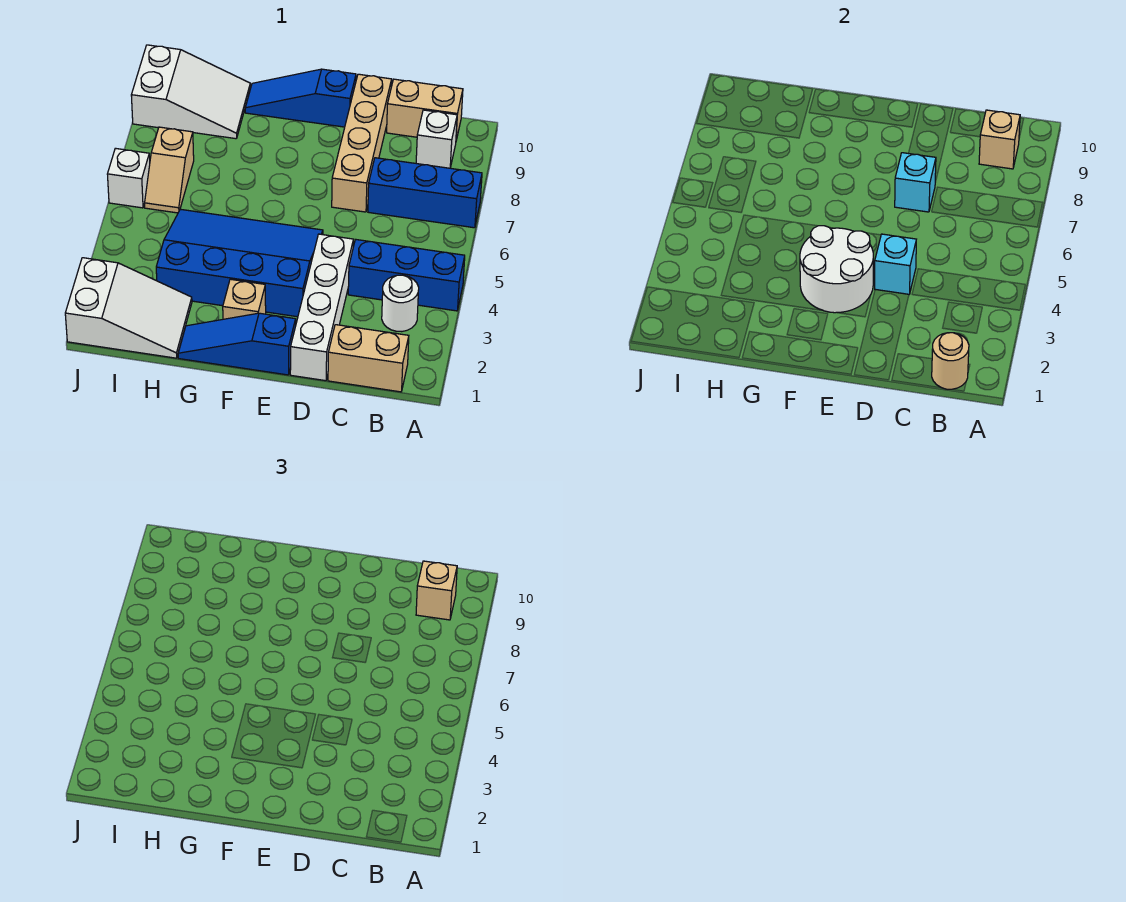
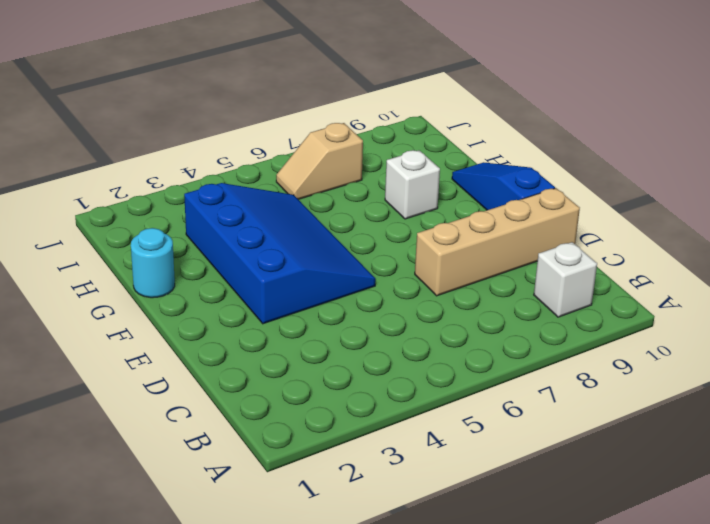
cyan 1x1 round brick [131,228,175,298] -> blue 1x3 slope [178,313,296,375]
white 1x1 brick [385,150,440,219] -> white 1x1 brick moved to [107,148,150,208]
none -> blue 1x3 brick [348,240,465,311]
none -> blue 1x3 brick [368,158,482,228]
none -> tan 1x2 brick [328,325,409,392]

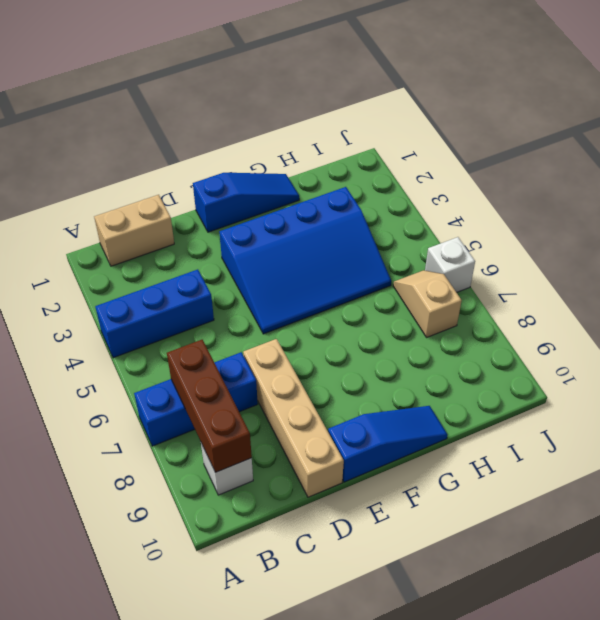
brown 1x3 brick [167,340,252,473] -> tan 1x1 brick [979,110,1020,169]
none -> white 1x1 round brick [382,275,419,332]
none -> tan 1x2 brick [387,79,463,140]
none -> white 1x4 brick [290,234,353,381]

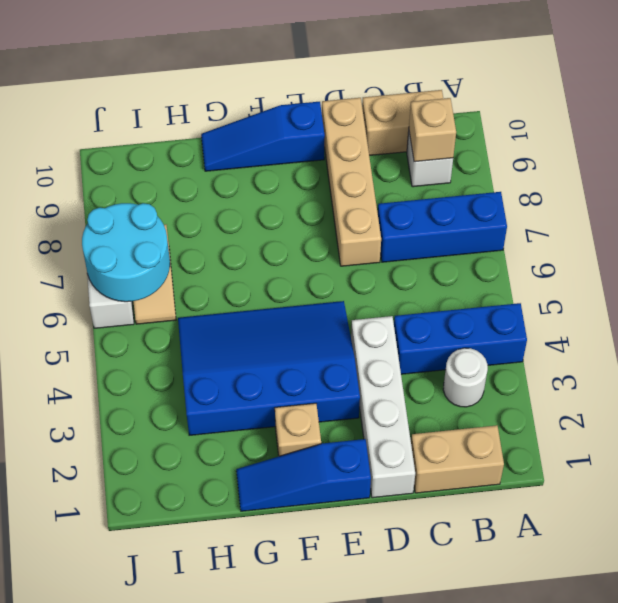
cyan 2x2 round brick [82,203,170,302] -> none
none -> white 2x3 slope [65,258,192,358]
none -> white 2x3 slope [131,45,250,139]
none -> tan 1x1 round brick [932,333,969,389]

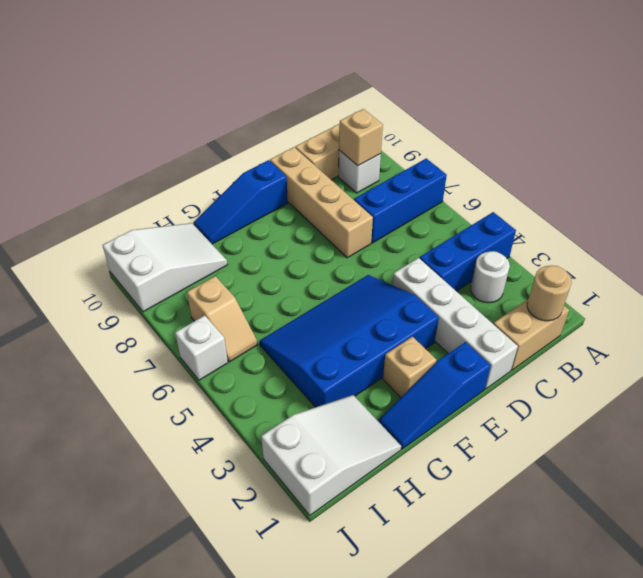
none -> cyan 1x1 brick [875,234,916,294]
none -> cyan 1x1 brick [895,153,936,212]
none -> white 2x2 round brick [800,226,873,313]

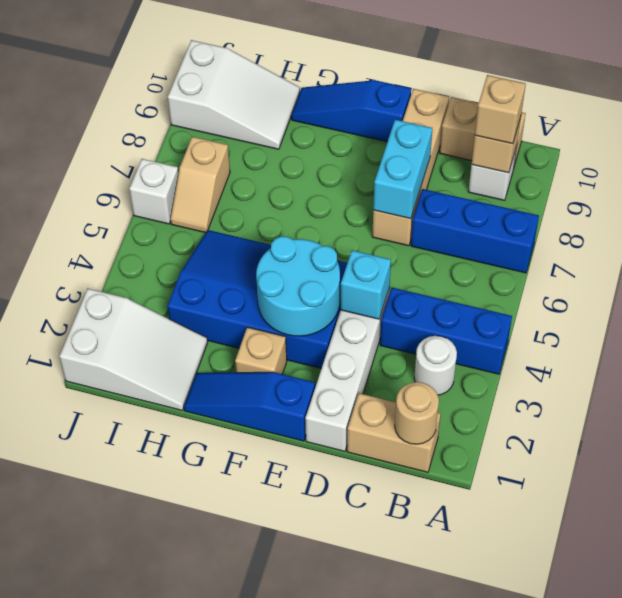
cyan 1x2 brick [373,120,432,219] -> cyan 1x1 brick [895,153,936,212]
cyan 2x2 round brick [256,236,340,336] -> white 2x2 round brick [800,226,873,313]

